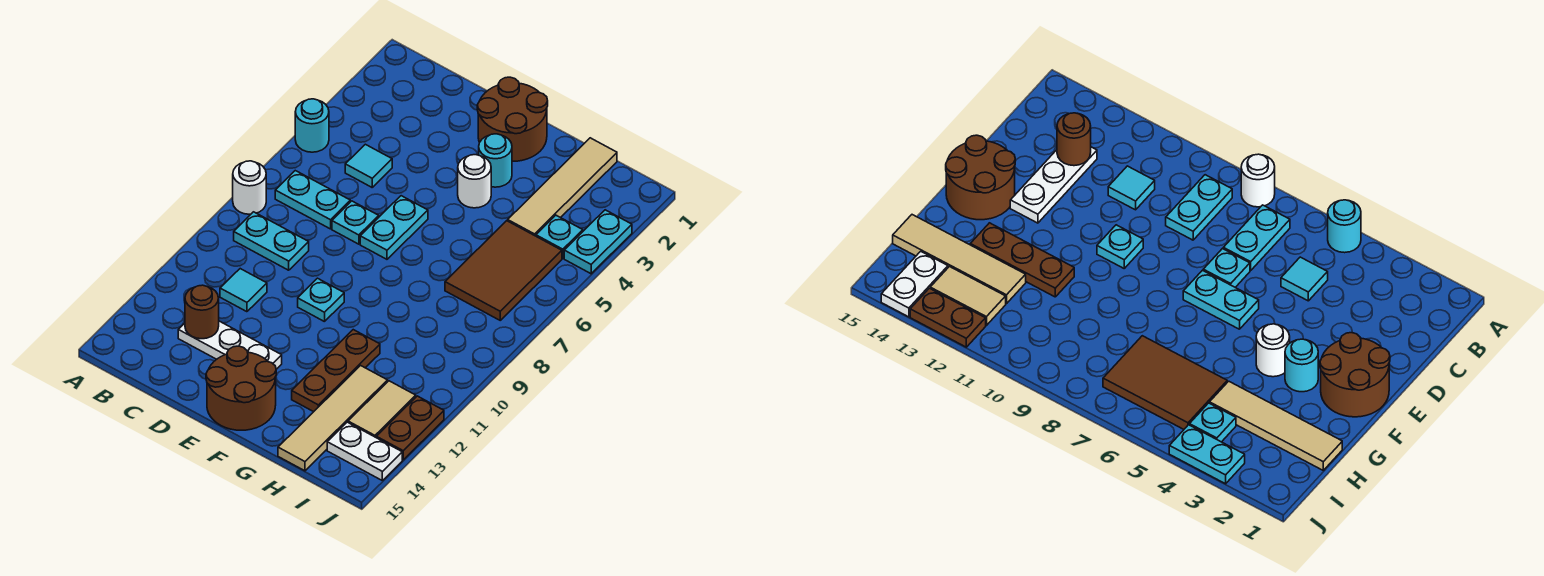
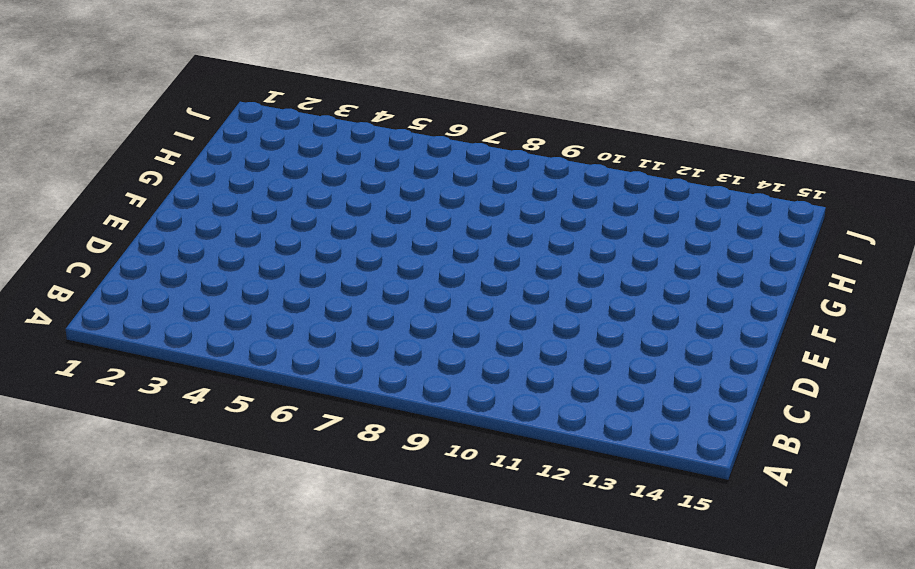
none -> cyan 1x1 round brick [295,99,329,152]
none -> white 1x1 round brick [233,161,266,214]
none -> cyan 1x2 plate [275,171,350,229]

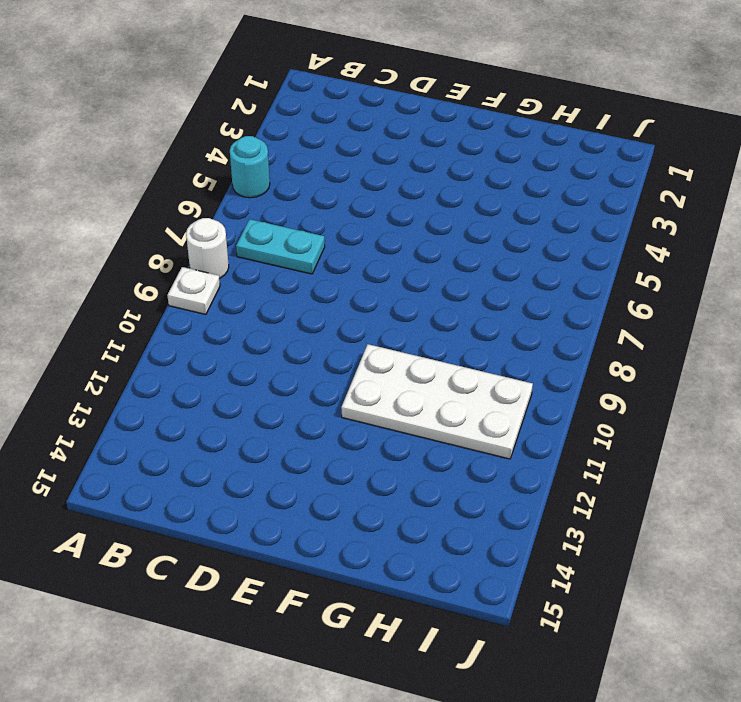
white 1x1 plate [167,267,220,314] -> none
white 2x4 plate [341,344,533,459] -> brown 1x3 plate [292,330,380,412]
none -> cyan 1x2 plate [234,212,309,270]
none -> cyan 1x1 tile [345,144,392,187]
none -> cyan 1x1 tile [220,269,267,312]

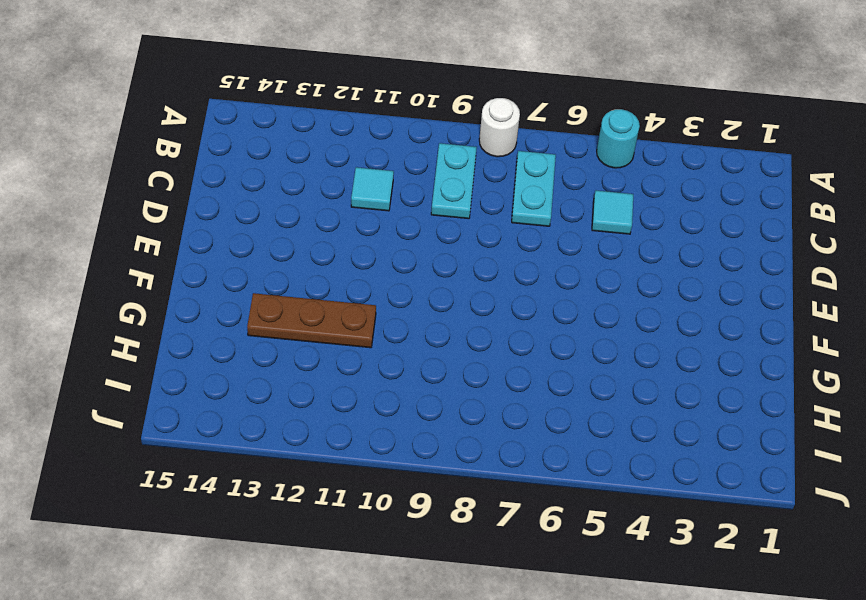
none -> white 1x3 plate [178,321,282,369]
none -> cyan 1x1 plate [332,201,379,244]
none -> brown 2x2 round brick [477,77,548,161]

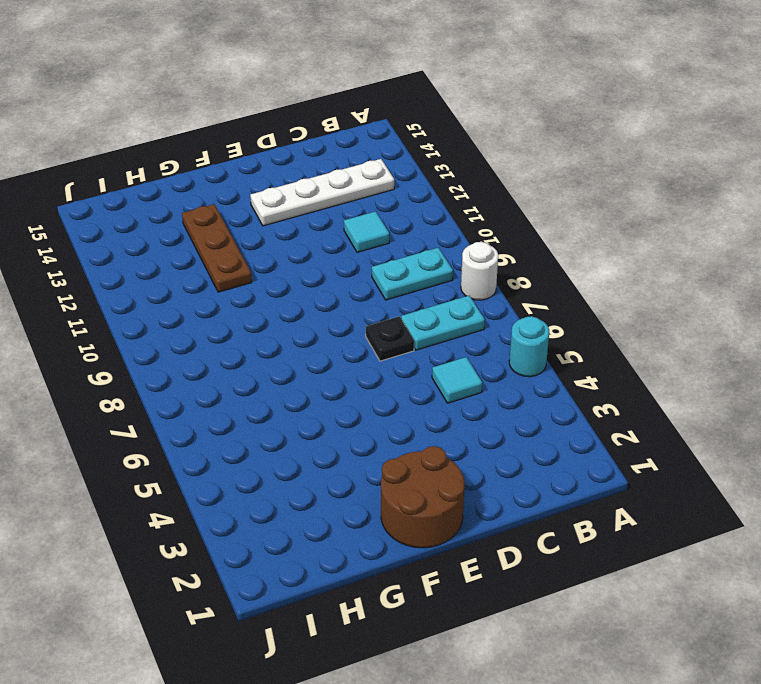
white 1x4 plate [250,159,394,226] -> white 1x3 plate [178,321,282,369]
black 1x1 plate [366,316,414,361] -> cyan 1x1 plate [332,201,379,244]
none -> cyan 1x2 plate [360,196,428,259]
none -> cyan 1x1 plate [298,278,344,322]
none -> brown 2x2 round brick [206,346,276,430]

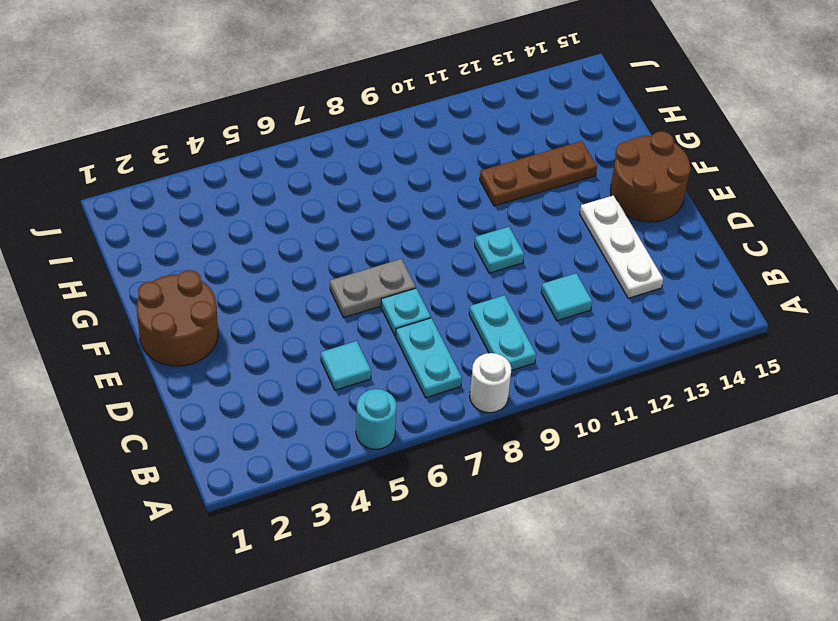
grey 1x2 plate [330,259,416,318] -> cyan 1x2 plate [360,196,428,259]
none -> cyan 1x1 round brick [479,134,512,187]
none -> white 1x1 round brick [458,155,491,208]
none -> tan 1x4 tile [508,138,617,236]

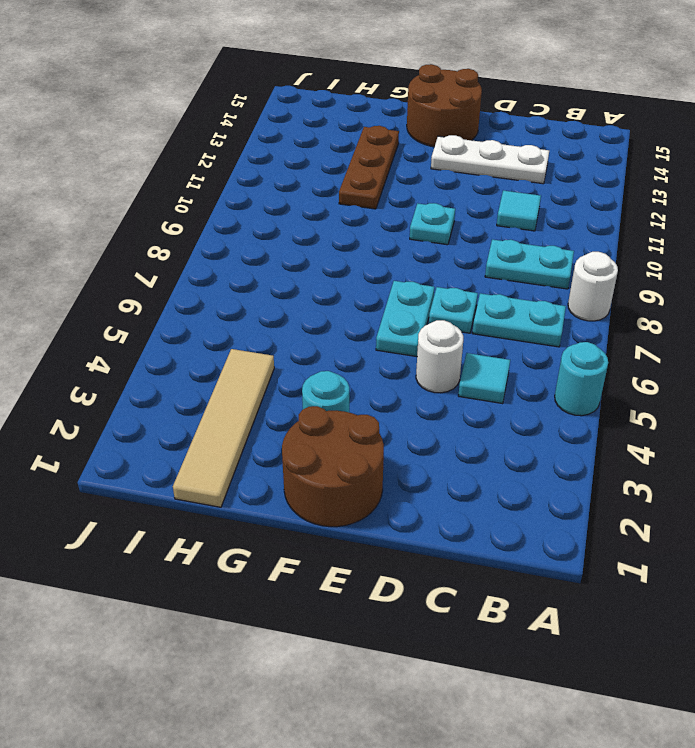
white 1x1 round brick [416,320,463,393] -> white 1x1 round brick moved to [458,155,491,208]
none -> brown 2x3 tile [445,221,562,320]
none -> tan 1x4 tile [278,366,388,471]
none -> cyan 1x1 plate [536,215,583,258]

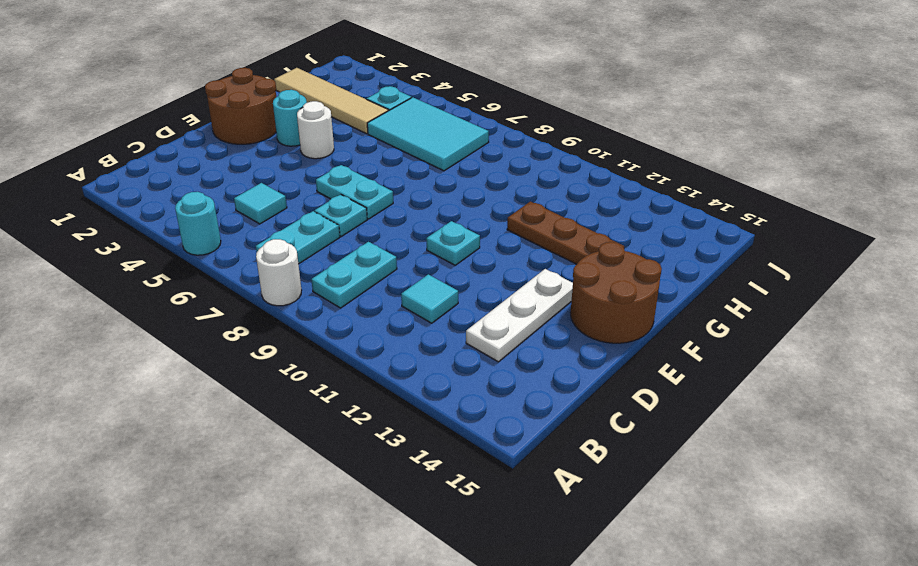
cyan 2x3 tile [367,97,489,171] -> brown 2x3 tile [445,221,562,320]
none -> tan 1x4 tile [278,366,388,471]
none -> tan 1x2 tile [348,381,416,437]
none -> white 1x2 plate [327,422,402,480]

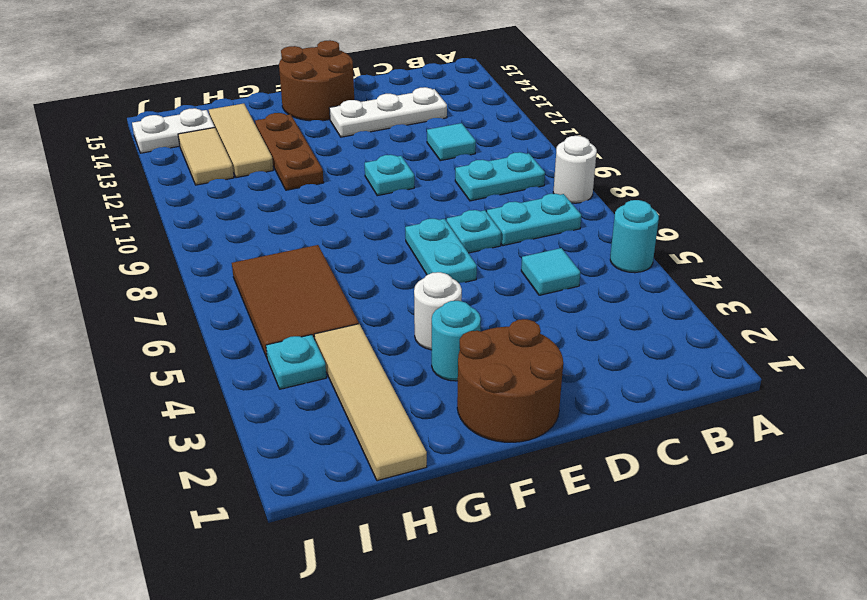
tan 1x3 tile [209,104,273,178] -> tan 1x4 tile [278,366,388,471]
none -> cyan 1x2 plate [564,210,632,274]
none -> brown 1x2 plate [376,396,444,460]
none -> brown 1x1 round brick [185,285,219,339]

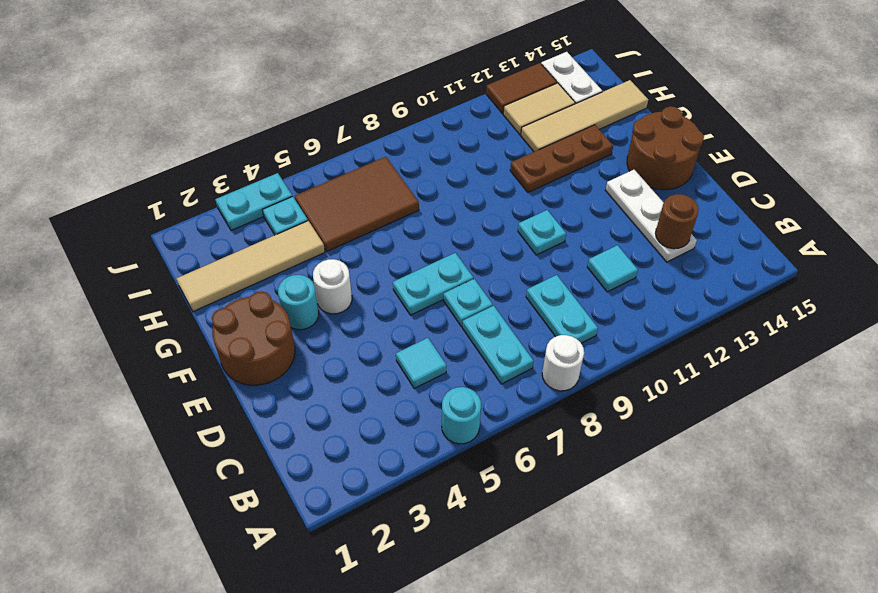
brown 1x2 tile [486,63,557,114] -> brown 1x2 plate [376,396,444,460]

